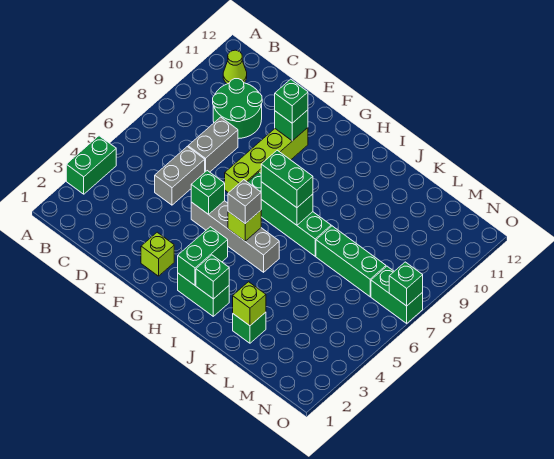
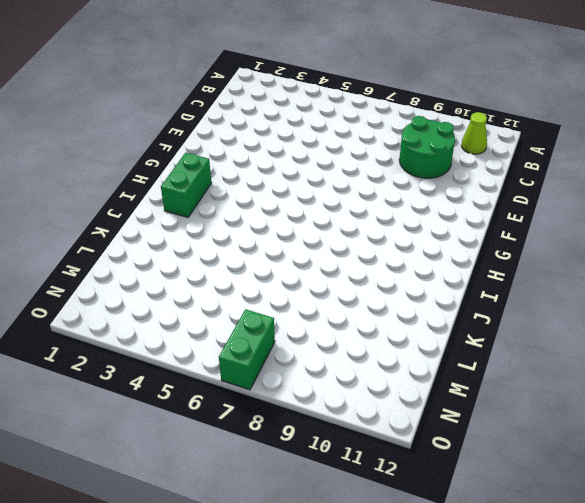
none -> green 1x2 brick [66,136,116,194]
none -> grey 1x2 brick [155,147,205,205]
none -> grey 1x2 brick [188,117,238,172]

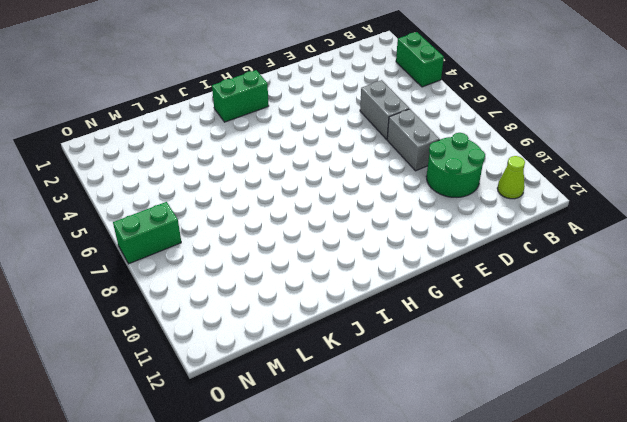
none -> lime 1x1 brick [141,232,174,276]
none -> grey 1x4 brick [191,201,279,272]
none -> lime 1x4 brick [225,128,308,193]

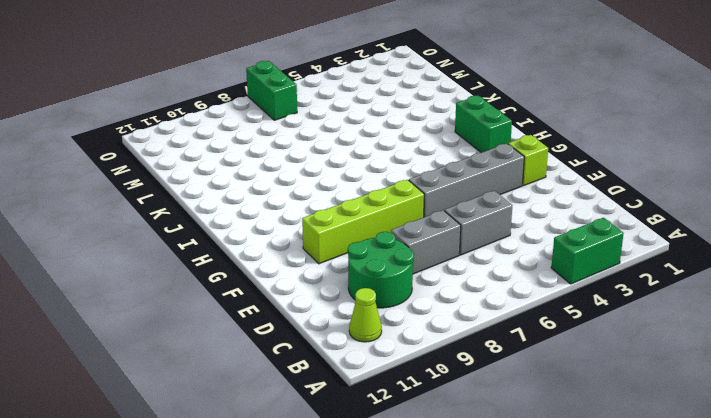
grey 1x4 brick [409,144,524,217] -> grey 1x4 brick turned to [191,201,279,272]
none -> green 1x4 brick [248,172,331,256]
none -> green 1x1 brick [233,312,266,343]
none -> green 1x3 brick [316,226,386,297]

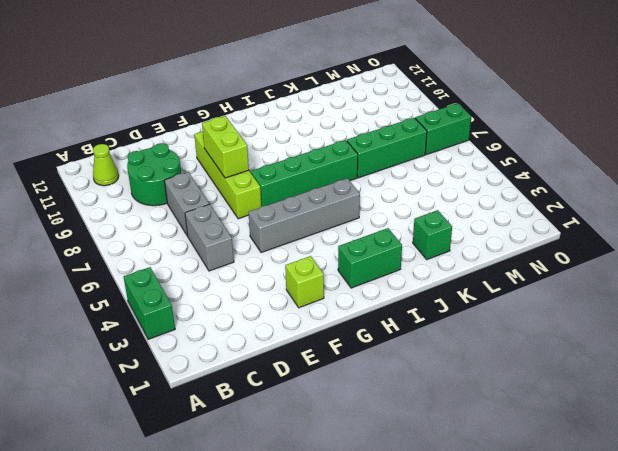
lime 1x2 brick [202,116,249,178] -> none
none -> green 1x1 brick [191,171,225,214]
none -> green 1x1 brick [275,110,308,141]
none -> green 1x2 brick [178,227,228,285]

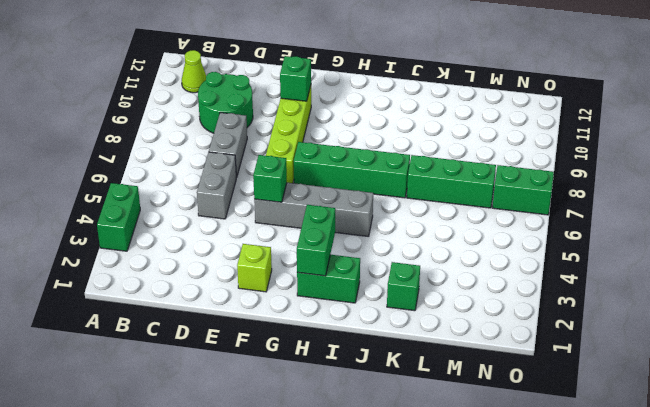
none -> lime 1x1 brick [228,210,261,241]
none -> green 1x2 brick [261,182,313,225]
none -> green 1x1 brick [196,255,229,299]

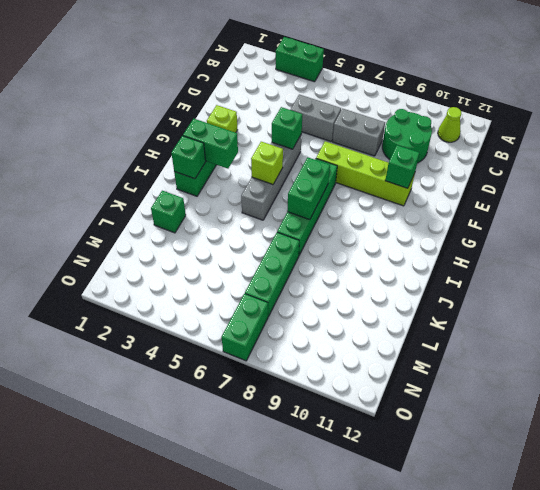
none -> lime 1x1 brick [233,282,266,326]
none -> green 1x1 brick [389,262,423,306]
none -> green 1x1 brick [275,79,308,123]

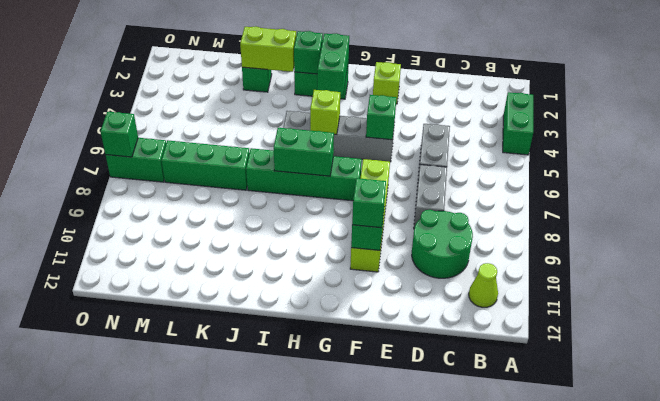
lime 1x2 brick [240,26,296,72] -> lime 1x1 brick [233,282,266,326]
none -> grey 1x1 brick [228,180,261,224]
none -> green 1x2 brick [261,150,313,208]

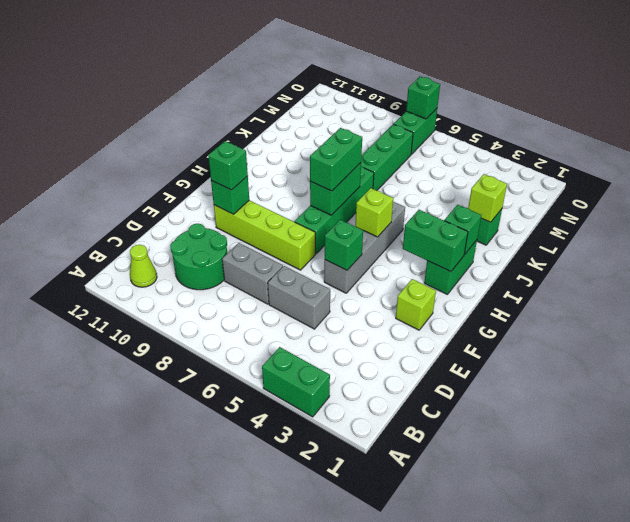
none -> grey 1x1 brick [228,180,261,224]

